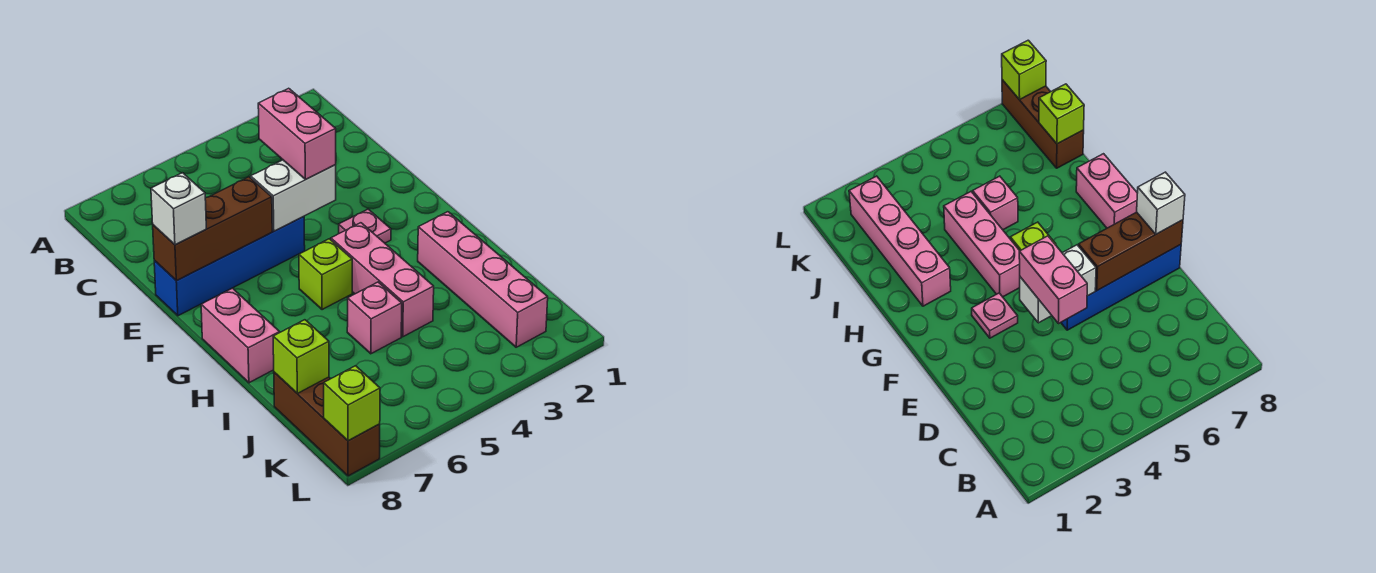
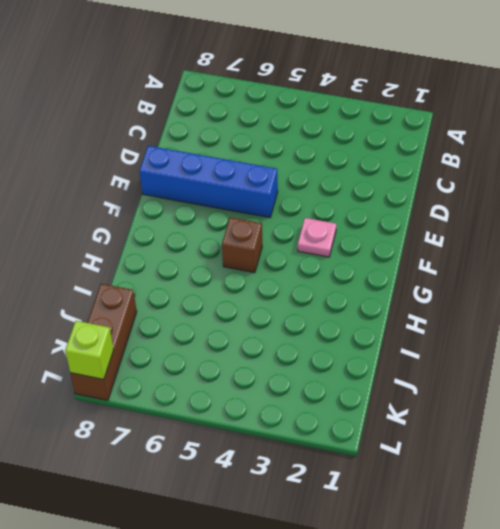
brown 1x1 brick [222,217,262,273] -> lime 1x1 brick [299,239,352,310]
none -> pink 1x3 brick [331,223,434,337]
none -> pink 1x2 brick [201,288,280,383]
none -> pink 1x4 brick [418,212,548,347]

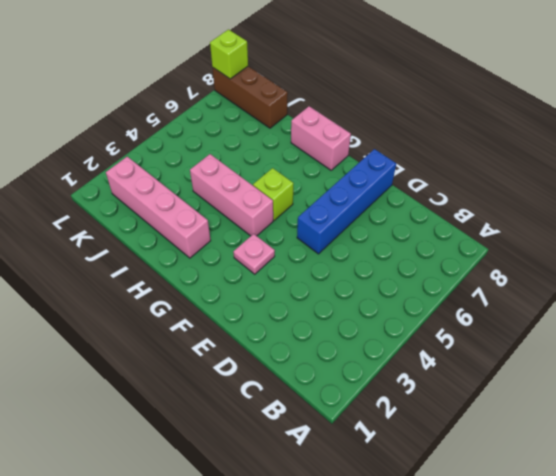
none -> pink 1x1 brick [347,282,402,354]
none -> white 1x2 brick [251,160,336,231]
none -> brown 1x3 brick [153,177,272,281]

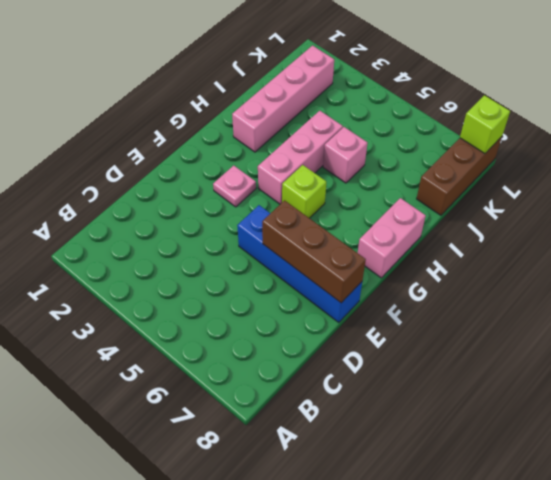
none -> white 1x2 brick [251,160,336,231]
none -> lime 1x1 brick [273,320,329,393]
none -> pink 1x2 brick [258,88,336,179]

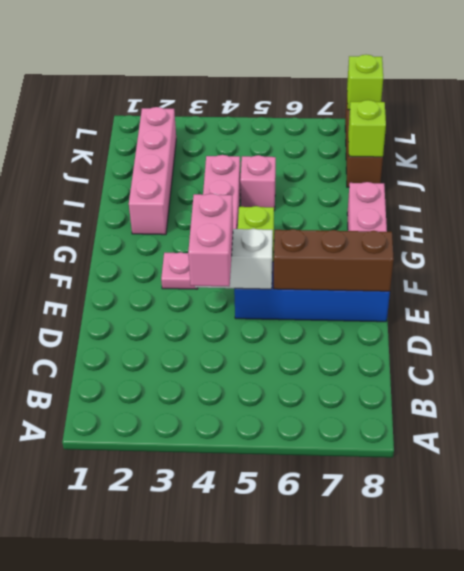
none -> white 1x1 brick [151,173,206,245]

